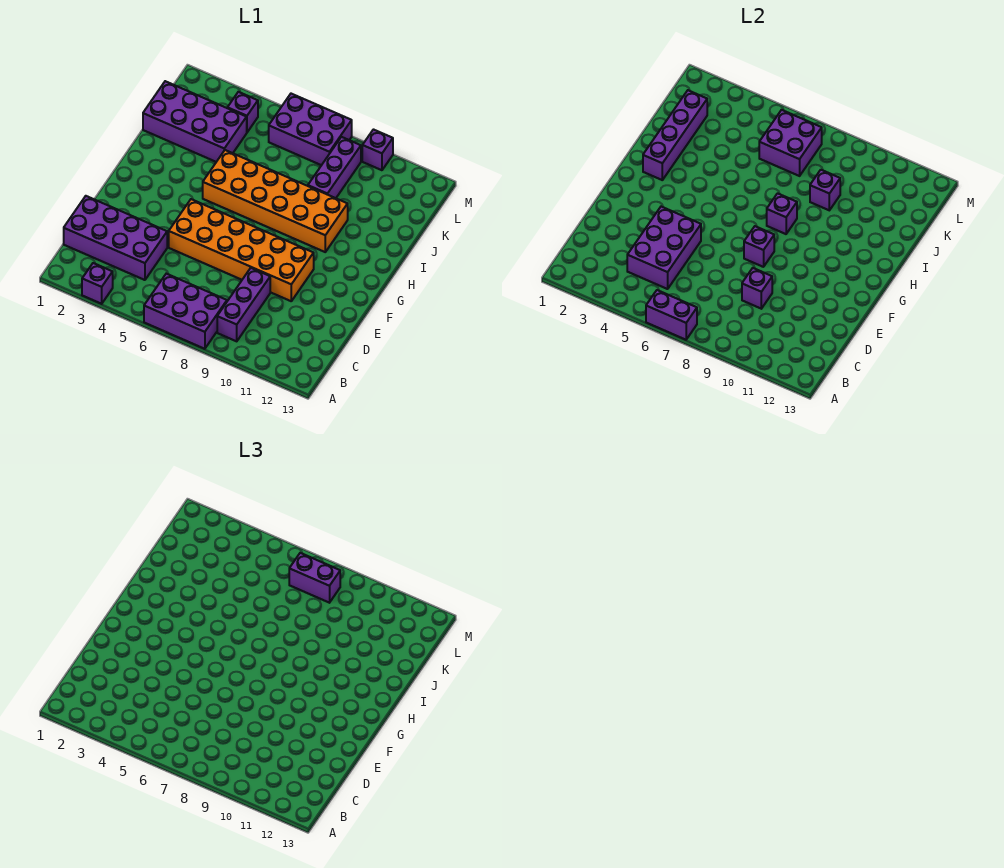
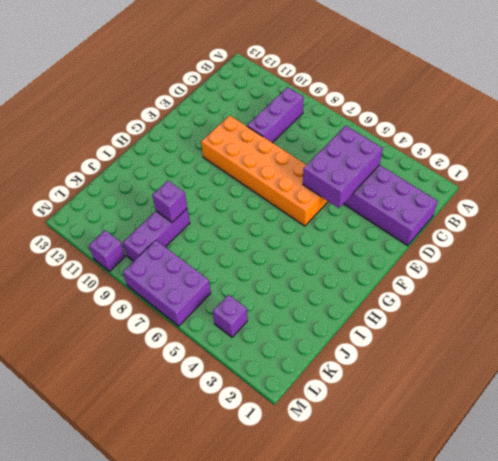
none -> purple 1x1 brick [82,263,113,304]
none -> purple 2x3 brick [144,274,227,349]
none -> orange 2x6 brick [203,150,348,252]

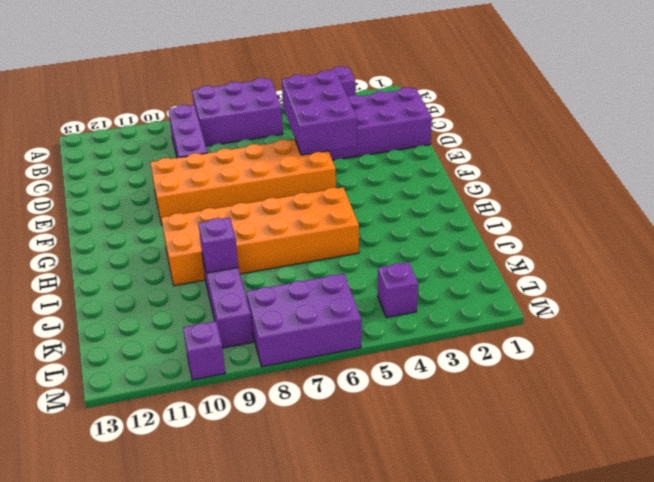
none -> purple 2x4 brick [143,81,247,162]
none -> purple 1x2 brick [646,290,697,340]
none -> purple 1x1 brick [742,268,772,309]

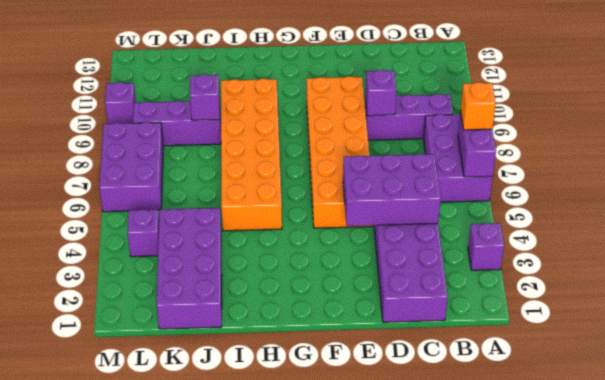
orange 1x1 brick [460,82,496,130] -> none
none -> purple 1x1 brick [744,226,774,267]
none -> purple 1x4 brick [643,90,707,180]
none -> purple 1x1 brick [767,193,797,234]

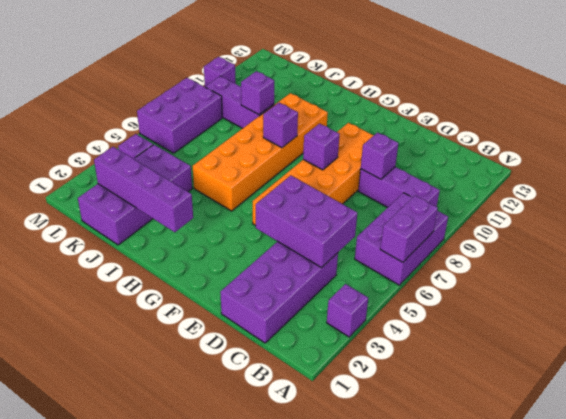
none -> purple 2x2 brick [759,110,822,176]
none -> purple 1x2 brick [289,553,340,603]

